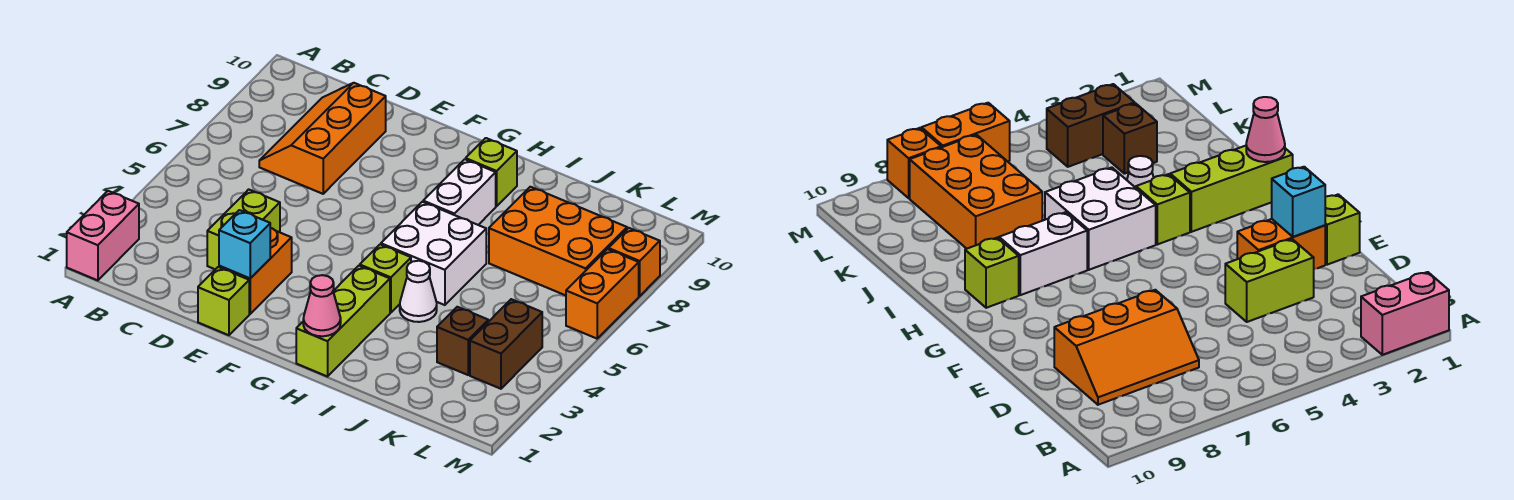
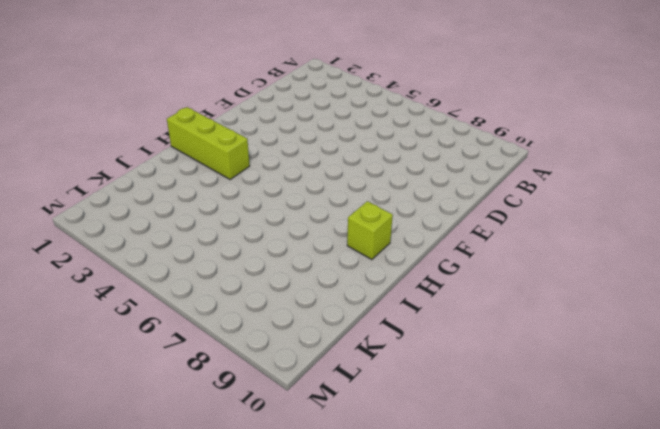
none -> pink 1x2 brick [67,191,139,280]
none -> orange 2x3 slope [259,83,386,194]
none -> lime 1x2 brick [207,189,280,269]

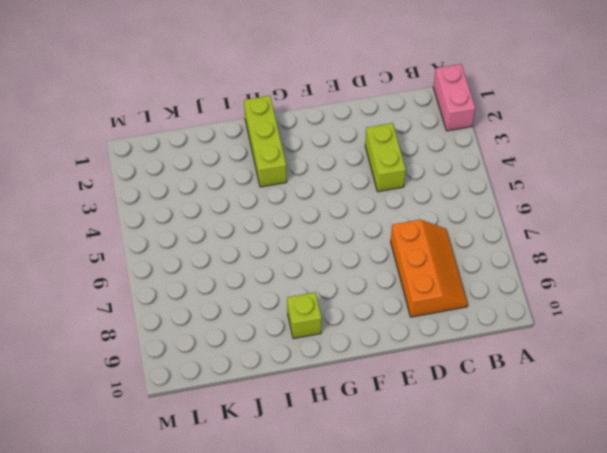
none -> lime 1x1 brick [198,267,249,335]
none -> orange 1x2 brick [219,228,292,314]
none -> lime 1x1 brick [360,244,411,313]

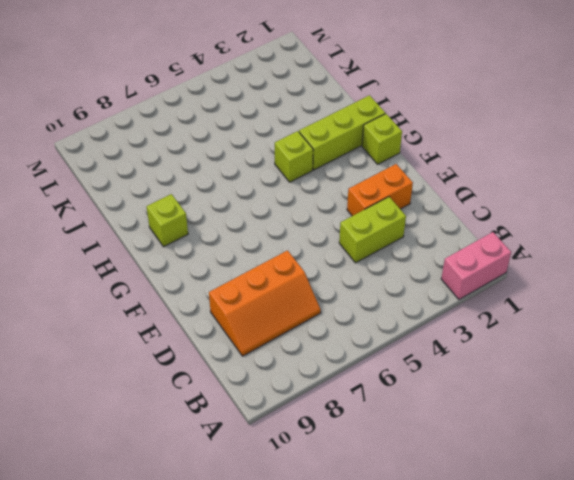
lime 1x1 brick [362,114,402,164] -> lime 1x1 brick moved to [198,267,249,335]
none -> white 2x2 brick [381,202,486,305]
none -> white 1x2 brick [423,159,496,225]
none -> white 1x1 cone [400,261,437,322]

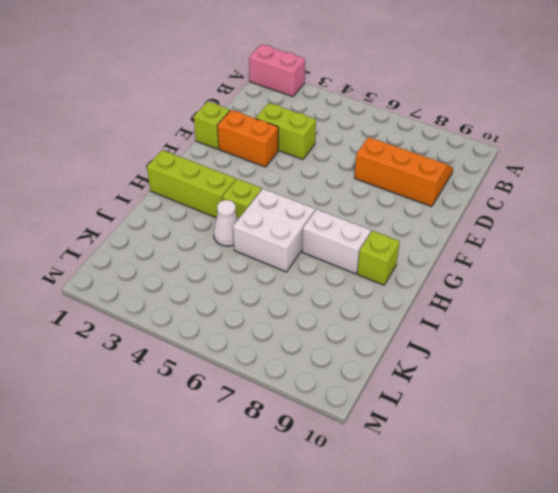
none -> orange 2x3 brick [489,187,627,295]
none -> brown 1x1 brick [437,307,488,375]
none -> brown 1x2 brick [470,299,542,389]

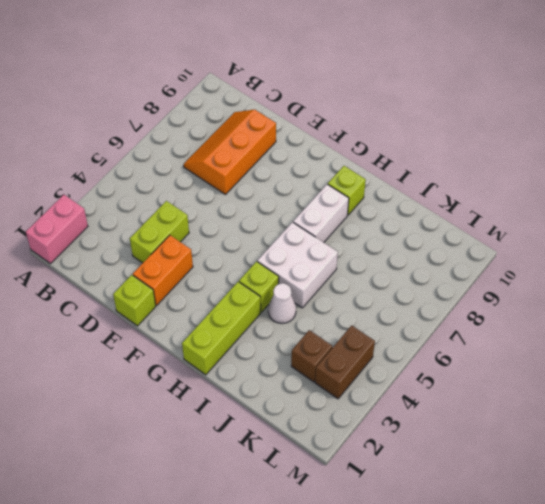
none -> orange 2x3 brick [489,187,627,295]
none -> orange 1x2 brick [566,249,639,339]
none -> orange 1x1 brick [608,228,660,296]

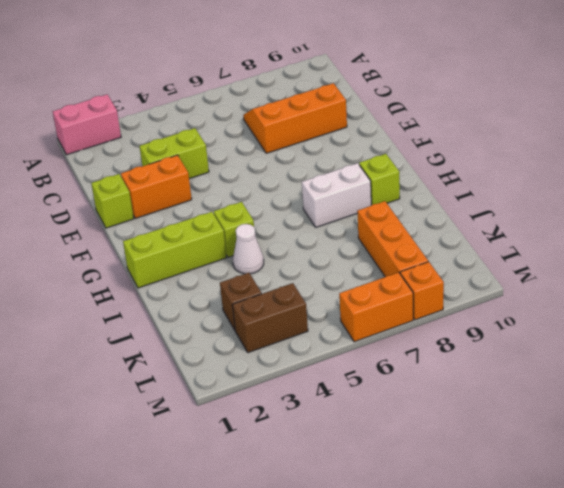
orange 1x3 brick [357,201,428,277] -> orange 2x3 brick [489,187,627,295]
none -> white 2x2 brick [381,202,486,305]
none -> cyan 1x1 brick [219,210,270,278]
none -> pink 1x1 cone [303,275,341,336]

